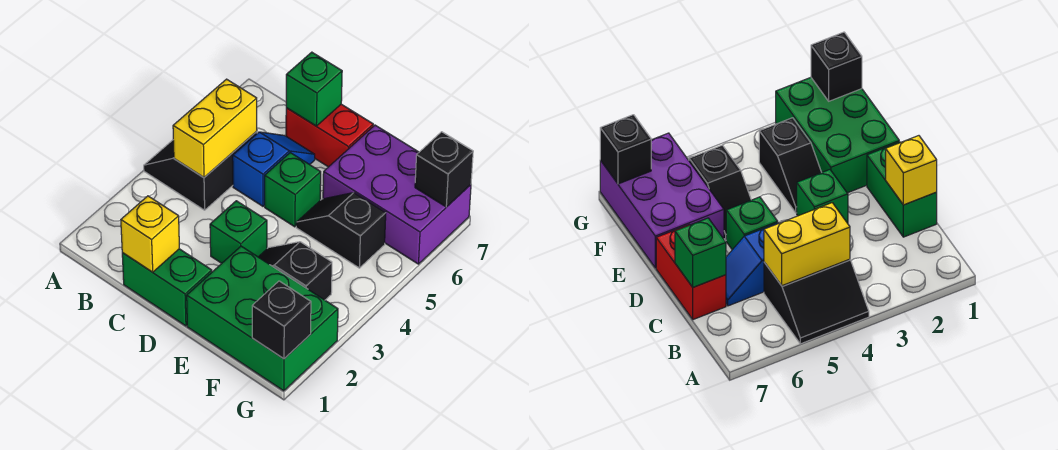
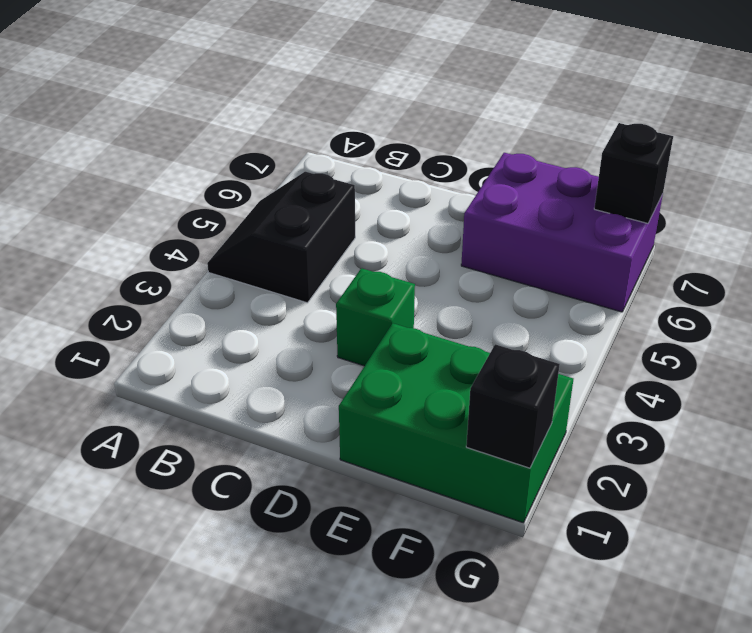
none -> green 1x2 brick [122,249,212,326]
none -> blue 1x2 slope [233,132,315,206]
none -> red 1x2 brick [286,104,373,167]

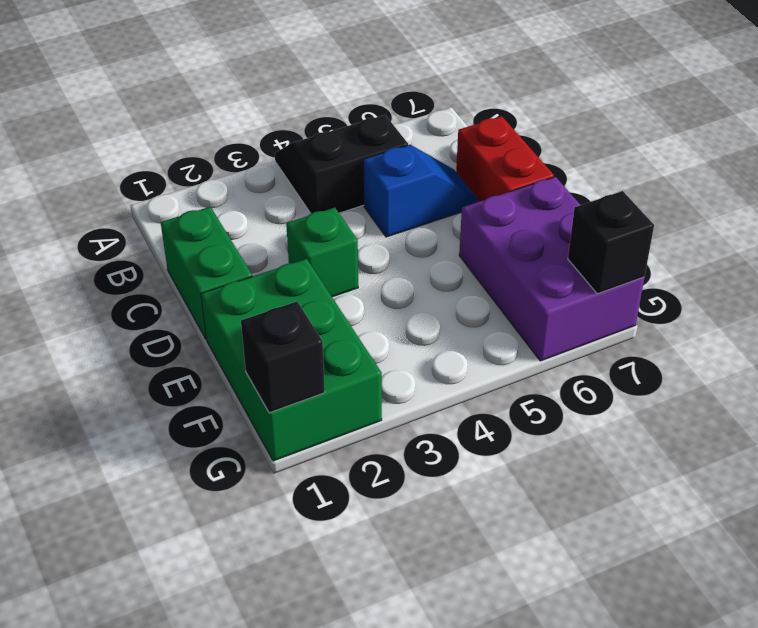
none -> green 1x1 brick [265,153,321,227]
none -> black 1x2 slope [259,242,332,300]
none -> black 1x2 slope [296,193,386,268]

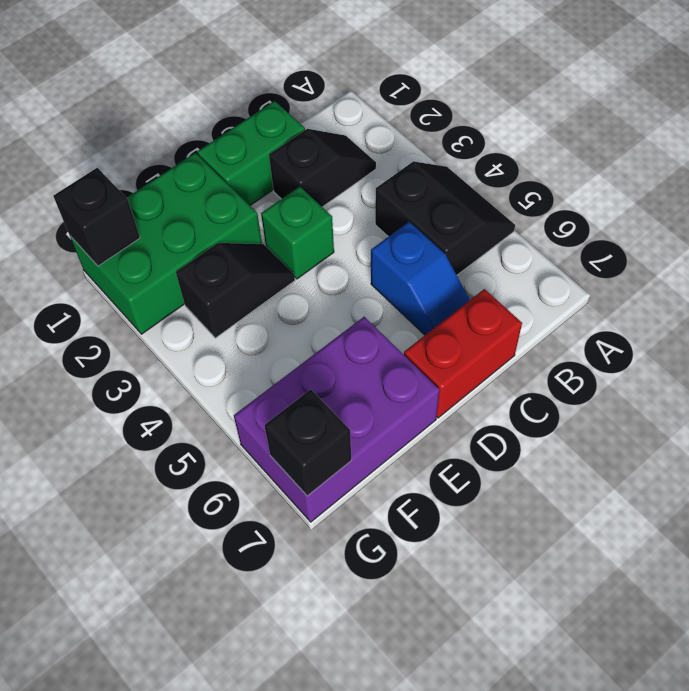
black 1x2 slope [269,129,376,207] -> black 1x2 slope moved to [296,193,386,268]
none -> green 1x1 brick [265,153,321,227]
none -> yellow 1x2 brick [173,79,257,177]
none -> yellow 1x1 brick [121,196,179,272]

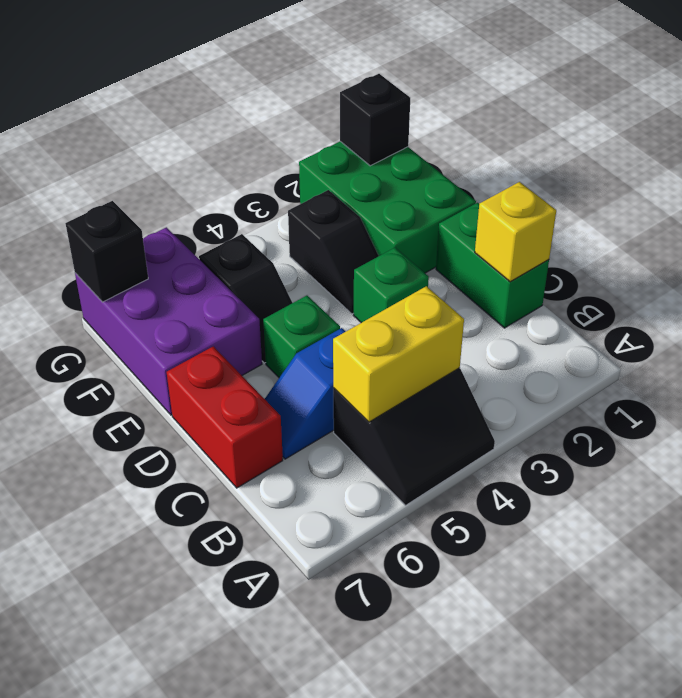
none -> green 1x1 brick [286,52,342,126]

